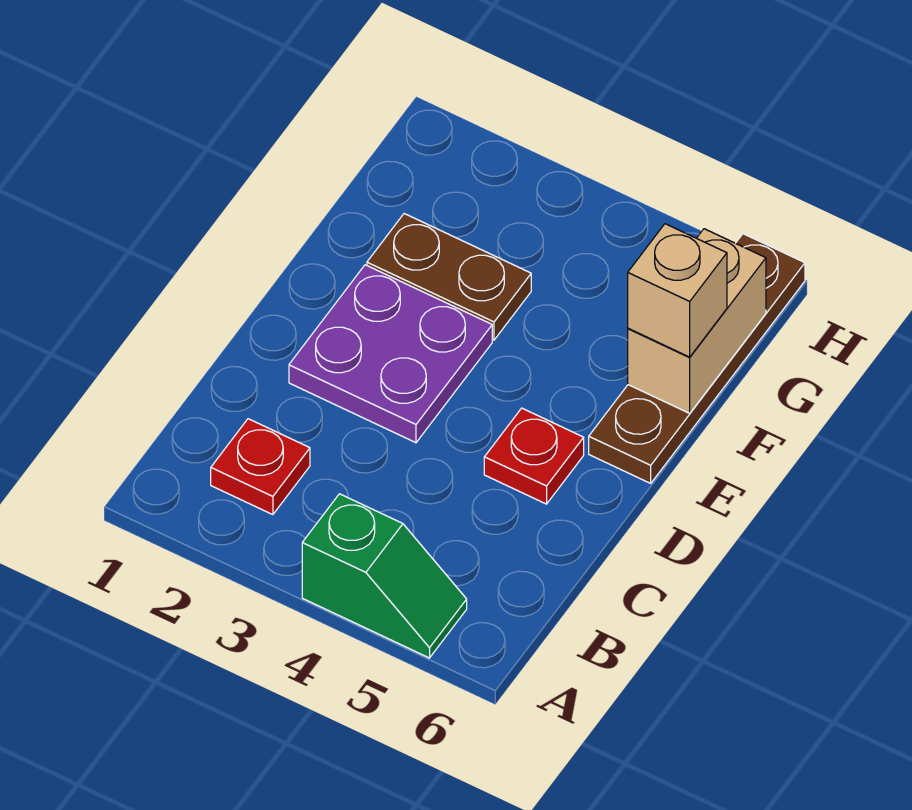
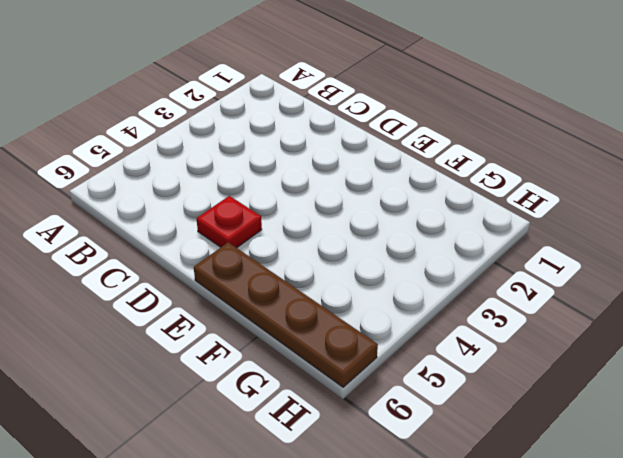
none -> green 1x2 slope [302,494,467,658]
none -> red 1x1 plate [211,419,310,515]

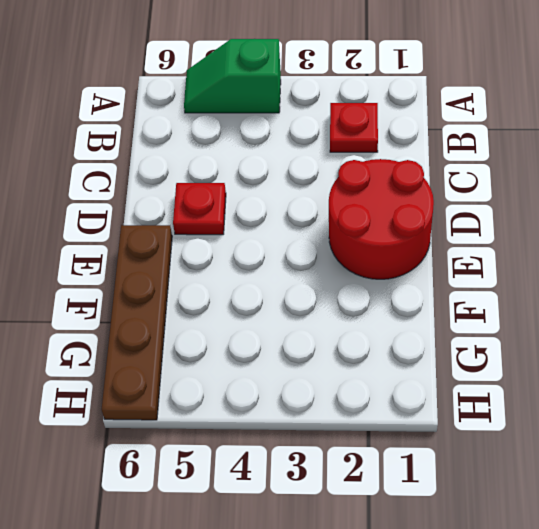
red 2x2 round brick [329,159,434,279] -> purple 2x2 plate [289,265,492,443]
none -> brown 1x2 plate [367,214,531,340]
none -> tan 1x2 brick [628,229,766,413]

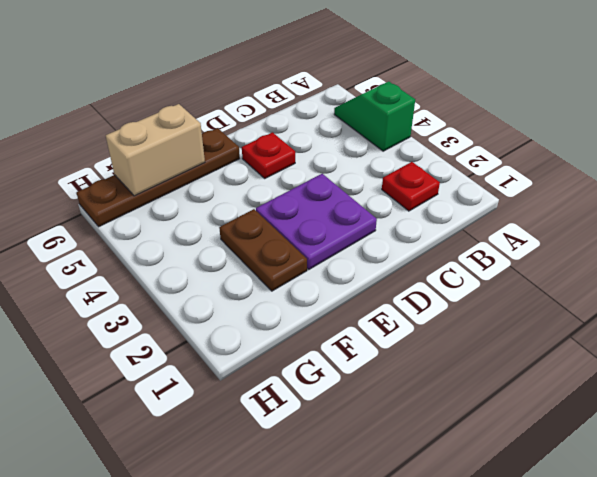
none -> tan 1x1 brick [628,224,727,357]

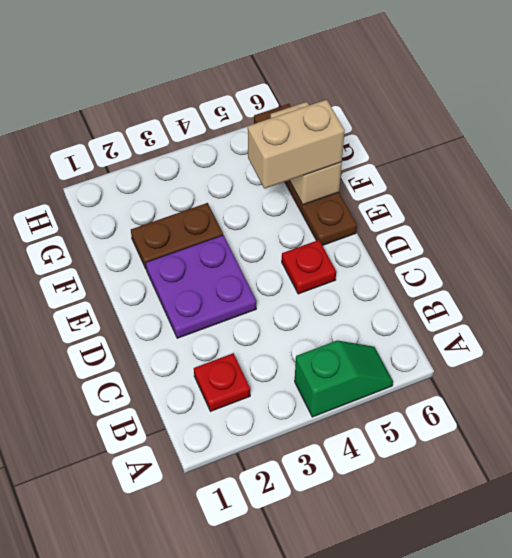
tan 1x2 brick [248,100,345,189] -> tan 1x1 brick [628,224,727,357]

